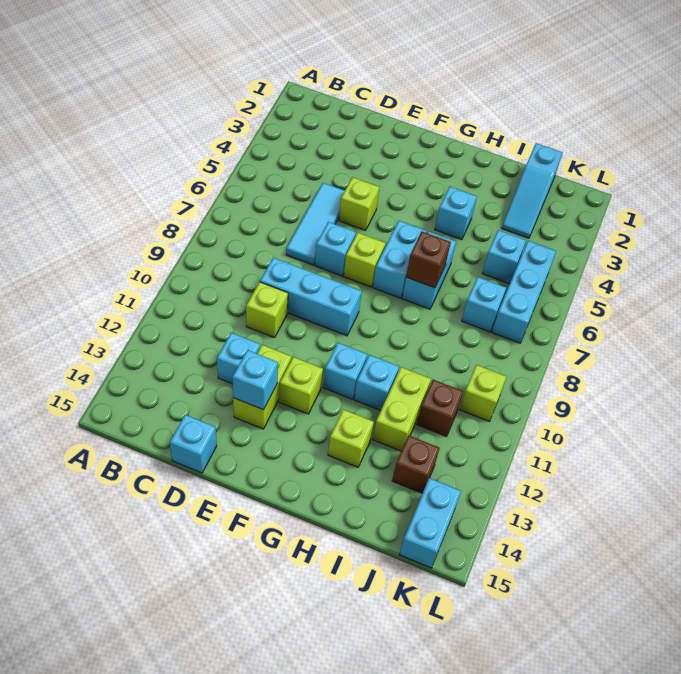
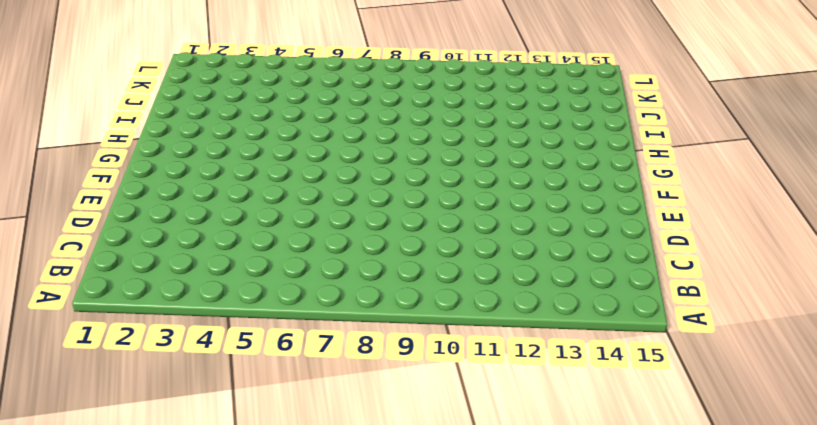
none -> cyan 1x3 tile [286,183,345,265]
none -> cyan 1x3 brick [260,258,362,336]
none -> lime 1x1 brick [246,282,288,338]

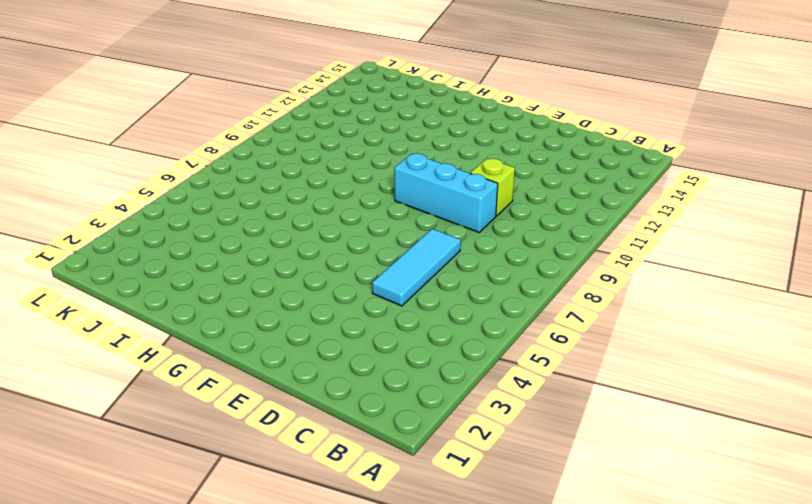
none -> cyan 1x1 brick [217,333,260,384]
none -> cyan 1x1 brick [170,415,217,473]
none -> lime 1x1 brick [339,177,379,230]

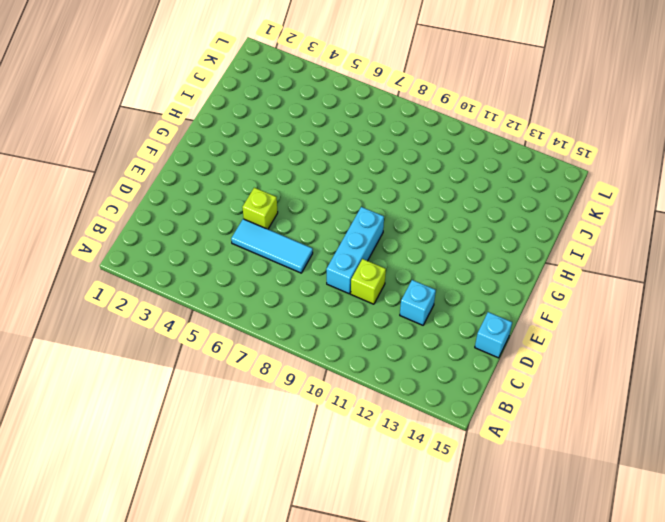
none -> cyan 1x1 brick [315,222,356,276]
none -> lime 1x2 brick [233,345,291,429]
none -> lime 1x1 brick [344,233,386,287]

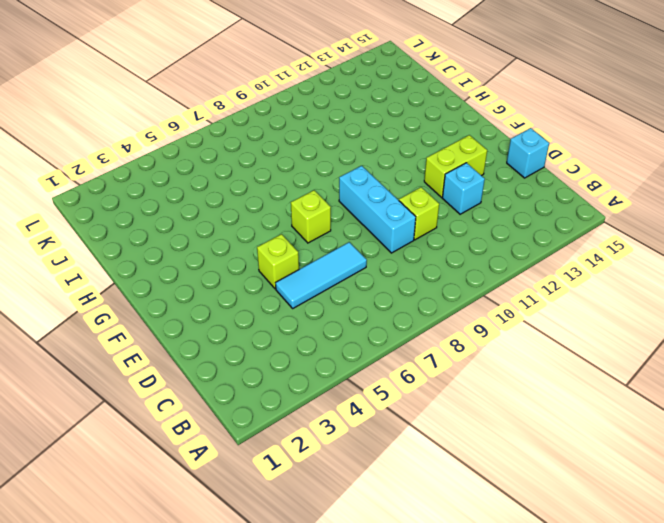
none -> cyan 1x1 brick [315,222,356,276]
none -> lime 1x1 brick [279,357,323,414]
none -> cyan 1x2 brick [373,221,426,298]

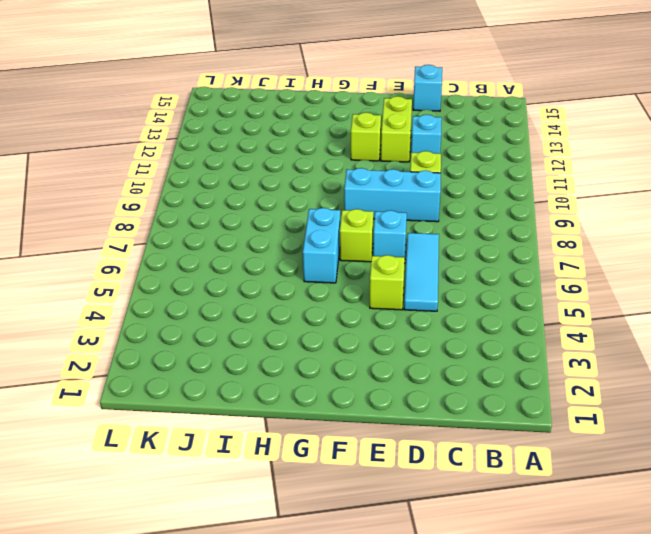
none -> cyan 1x1 brick [323,343,368,399]
none -> cyan 1x1 brick [435,187,477,240]
none -> cyan 1x2 brick [402,231,456,309]

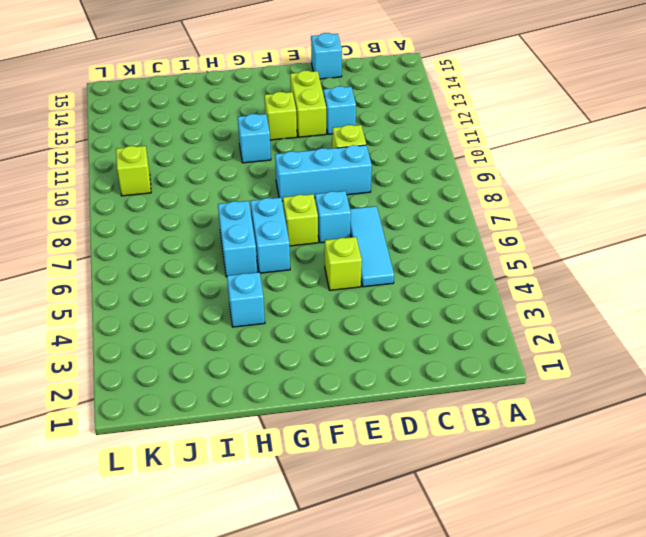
none -> cyan 1x1 brick [354,355,399,411]
none -> lime 1x1 brick [328,410,374,467]
none -> lime 1x2 brick [373,367,431,451]

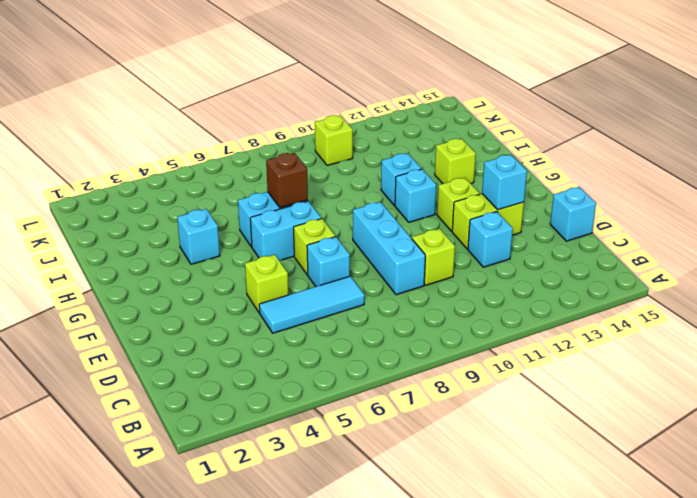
none -> lime 1x2 brick [373,367,431,451]
none -> cyan 1x3 slope [502,143,563,238]
none -> cyan 1x1 brick [482,230,526,284]

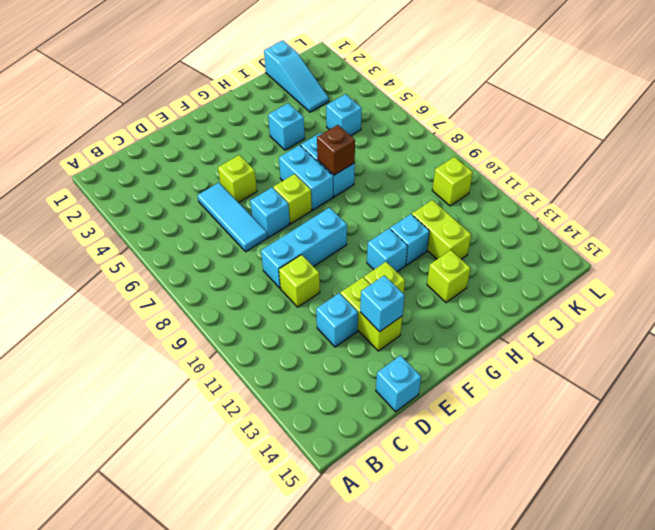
none -> cyan 1x1 brick [462,277,506,332]
none -> brown 1x1 brick [417,380,463,436]
none -> brown 1x1 brick [392,435,440,493]

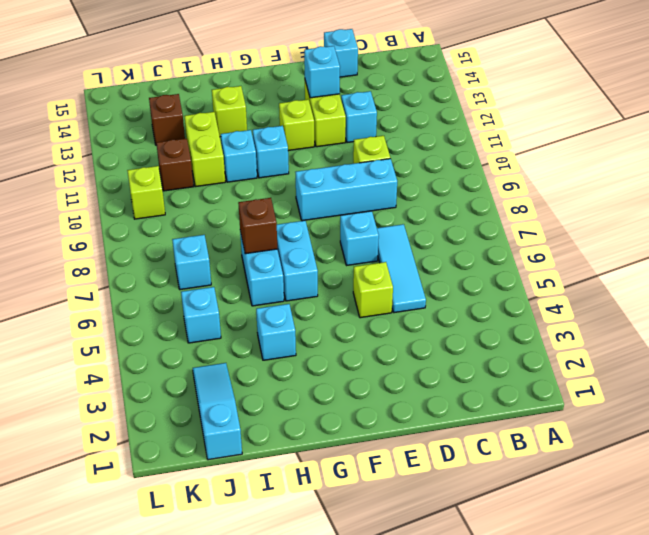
none -> lime 1x1 brick [344,233,386,287]
none -> cyan 1x3 brick [492,241,556,343]
none -> cyan 1x2 brick [400,478,461,568]

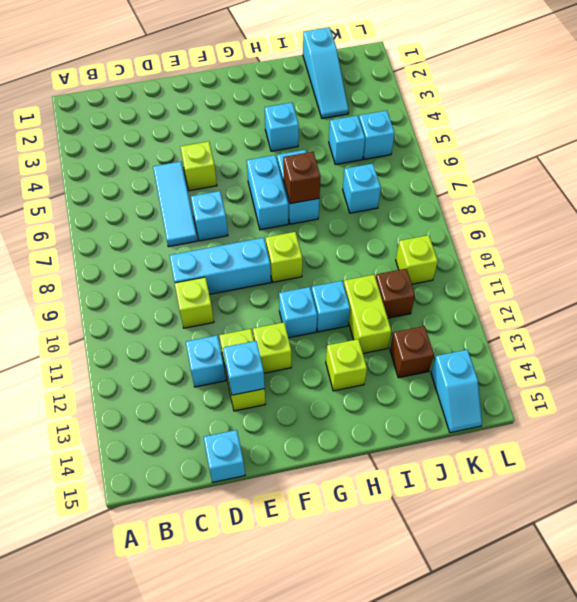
lime 1x1 brick [266,232,302,282] -> lime 1x1 brick moved to [344,233,386,287]
cyan 1x1 brick [359,110,395,159] -> cyan 1x3 brick [492,241,556,343]
cyan 1x2 slope [431,350,482,433] -> cyan 1x2 brick [400,478,461,568]

